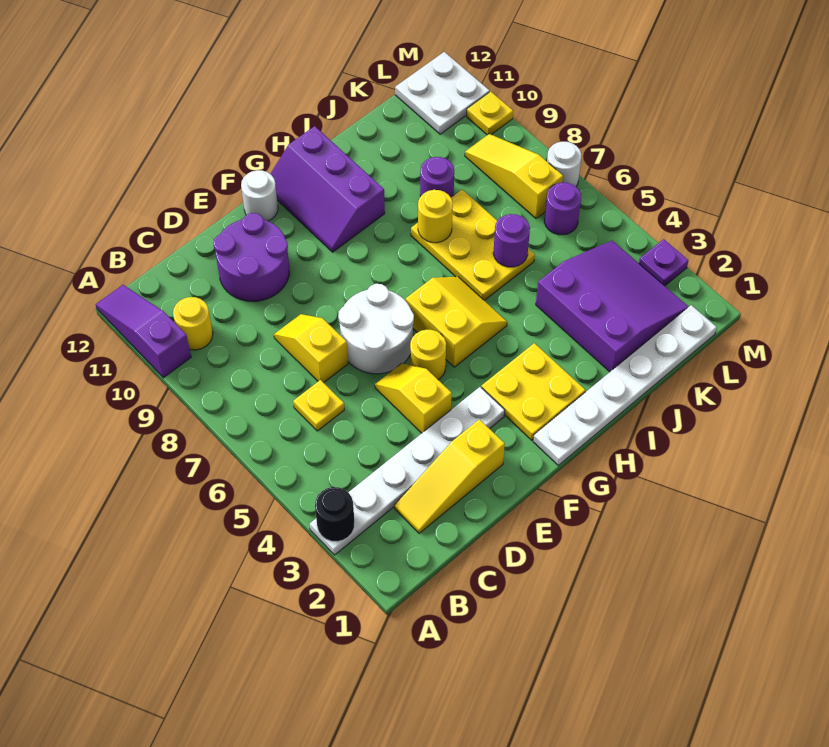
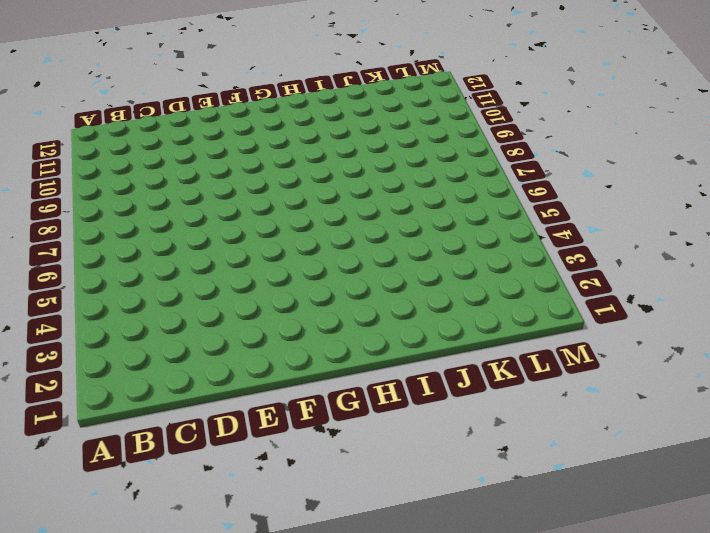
none -> white 1x6 plate [310,387,505,555]
none -> purple 1x3 slope [96,285,191,378]
none -> yellow 1x1 round brick [173,297,213,350]

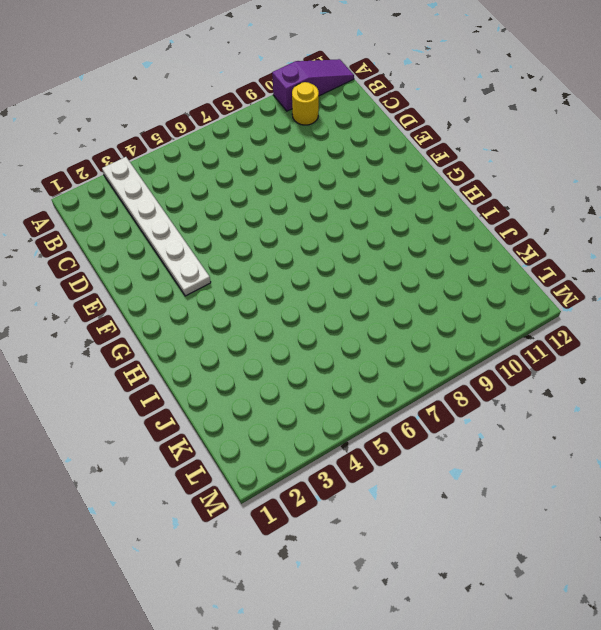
none -> yellow 1x3 slope [394,419,505,533]
none -> yellow 1x1 plate [293,380,344,431]
none -> yellow 1x2 slope [274,314,348,383]

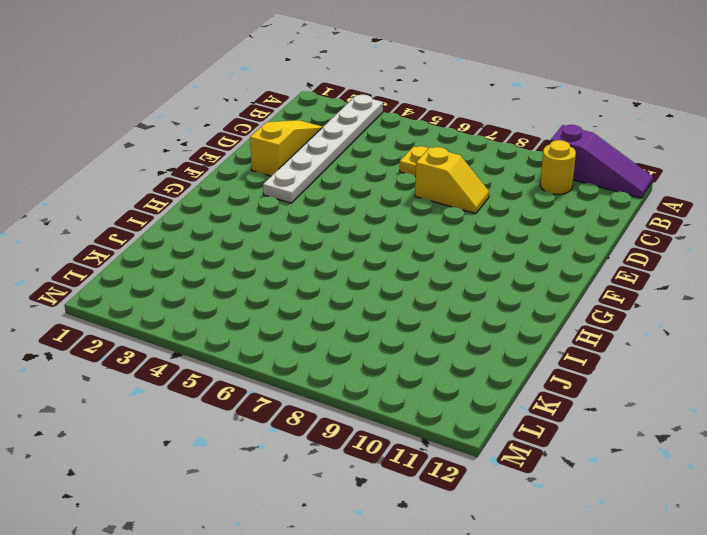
none -> purple 2x2 round brick [214,213,289,301]
none -> yellow 1x2 slope [375,363,452,433]
none -> white 2x2 round brick [338,284,414,374]

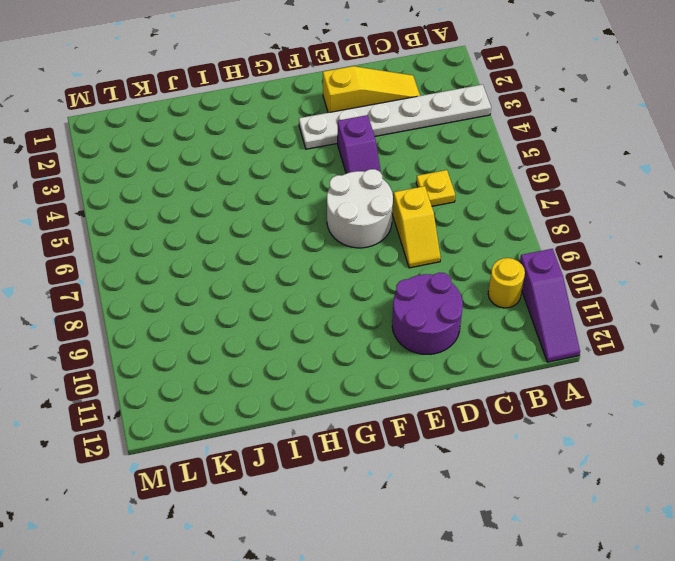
purple 1x2 slope [338,115,381,174] -> yellow 1x2 slope [375,363,452,433]
none -> yellow 1x1 round brick [410,330,446,380]
none -> white 1x1 round brick [241,170,278,221]
none -> white 1x6 plate [533,305,717,465]

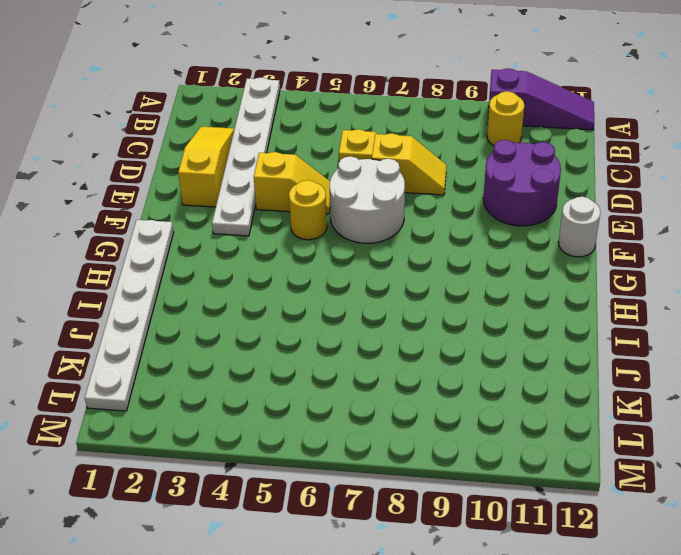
none -> yellow 2x2 plate [481,343,586,440]
none -> yellow 2x2 slope [406,277,507,367]
none -> purple 2x3 slope [271,126,385,252]

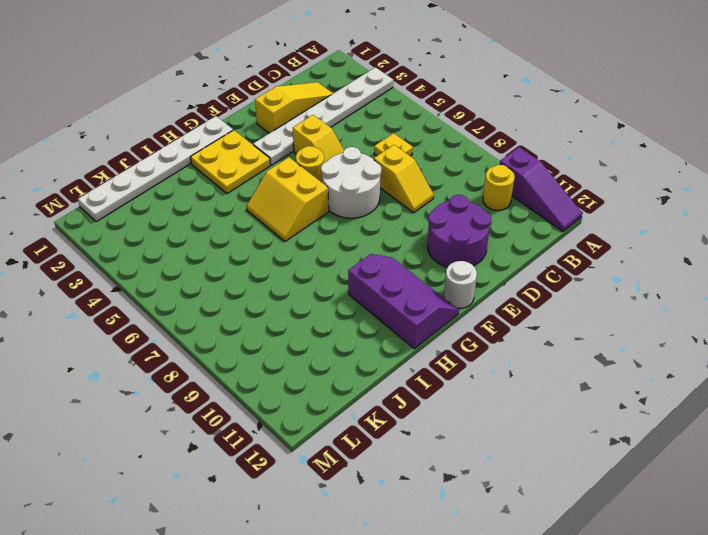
none -> yellow 2x3 plate [411,190,535,300]
none -> purple 3x3 slope [536,241,689,372]
none -> purple 1x1 round brick [420,157,454,197]

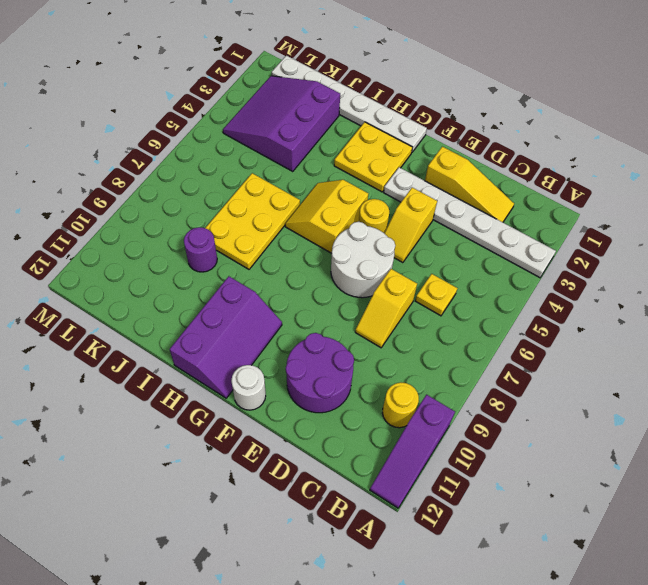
none -> purple 1x1 round brick [544,182,581,235]
none -> yellow 1x3 slope [465,134,563,219]
none -> white 2x2 plate [395,52,489,134]

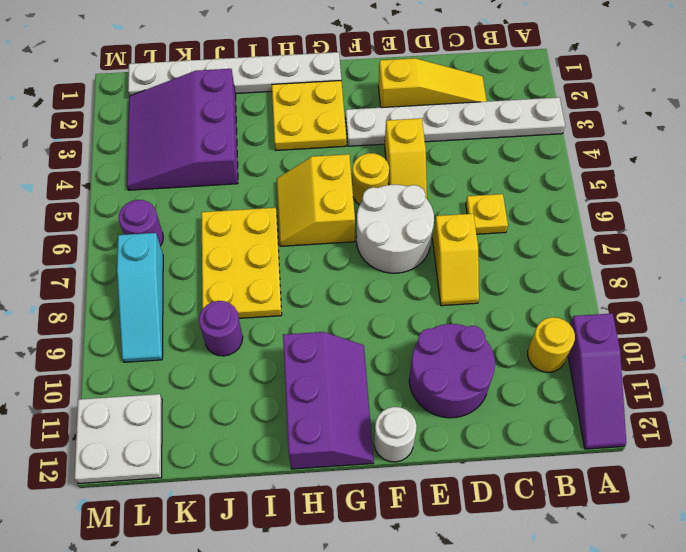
cyan 1x3 slope [117,233,163,362] -> yellow 1x3 slope [465,134,563,219]
none -> purple 1x1 plate [639,239,688,286]
none -> white 1x1 round brick [547,142,581,187]
none -> yellow 1x1 plate [467,91,513,135]

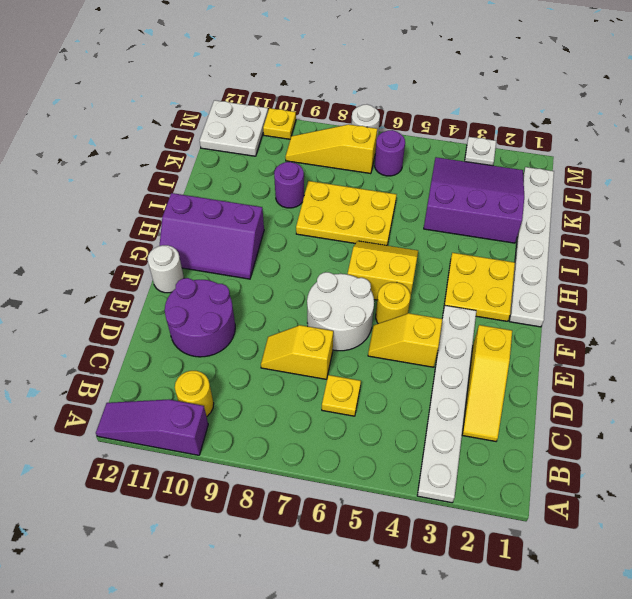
white 1x1 plate [465,137,496,166] -> purple 1x1 plate [639,239,688,286]
none -> black 1x1 round brick [315,487,355,542]
none -> yellow 1x1 round brick [418,190,453,243]
none -> purple 1x1 round brick [493,214,530,267]

